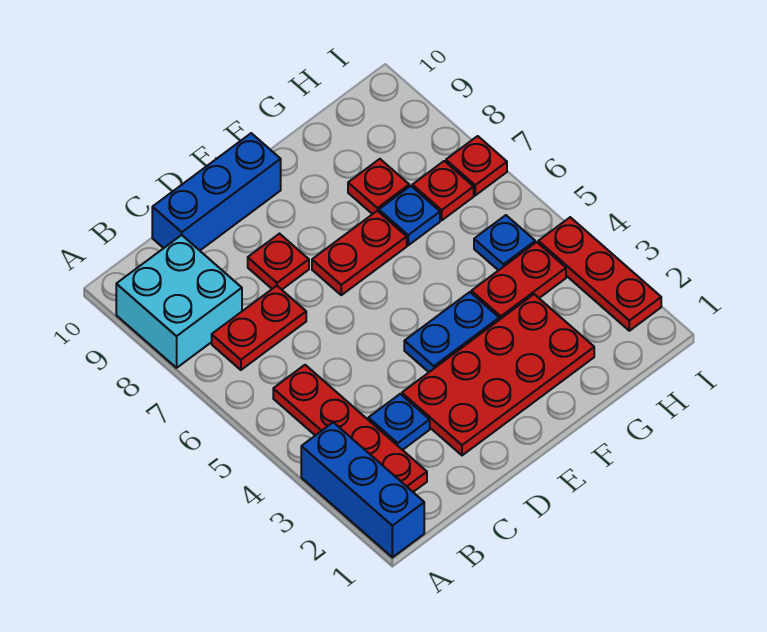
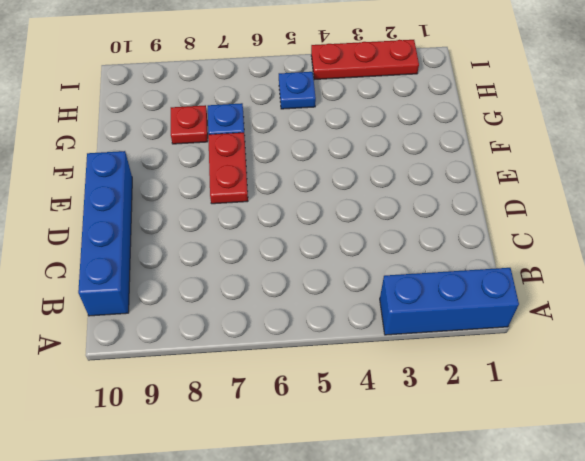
blue 1x4 brick [78,151,132,316] -> blue 1x3 brick [152,133,281,250]
none -> cyan 2x2 brick [116,235,242,368]
none -> red 1x4 plate [273,365,427,492]
none -> red 1x2 plate [212,286,306,370]

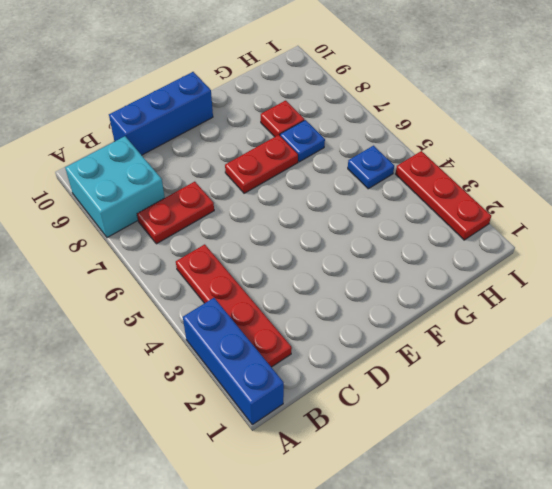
none -> blue 1x1 plate [368,394,430,450]
none -> red 2x4 plate [402,294,594,455]
none -> red 1x1 plate [248,234,309,290]

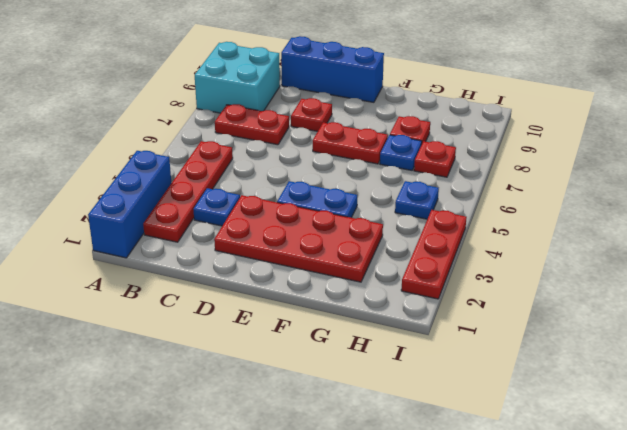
none -> red 1x2 plate [471,242,566,320]
none -> red 1x1 plate [446,136,507,195]

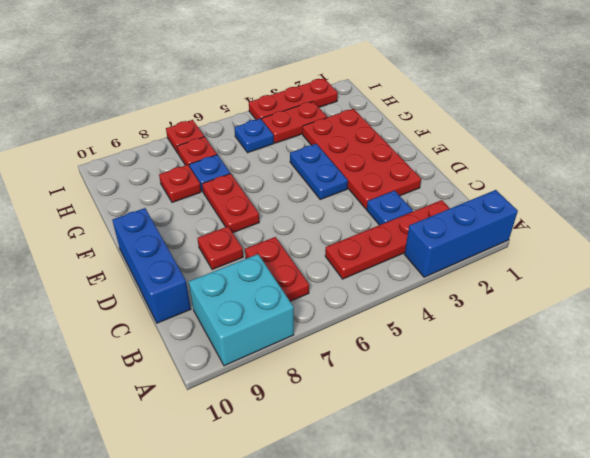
red 1x2 plate [262,101,327,143] -> red 1x2 plate turned to [471,242,566,320]

